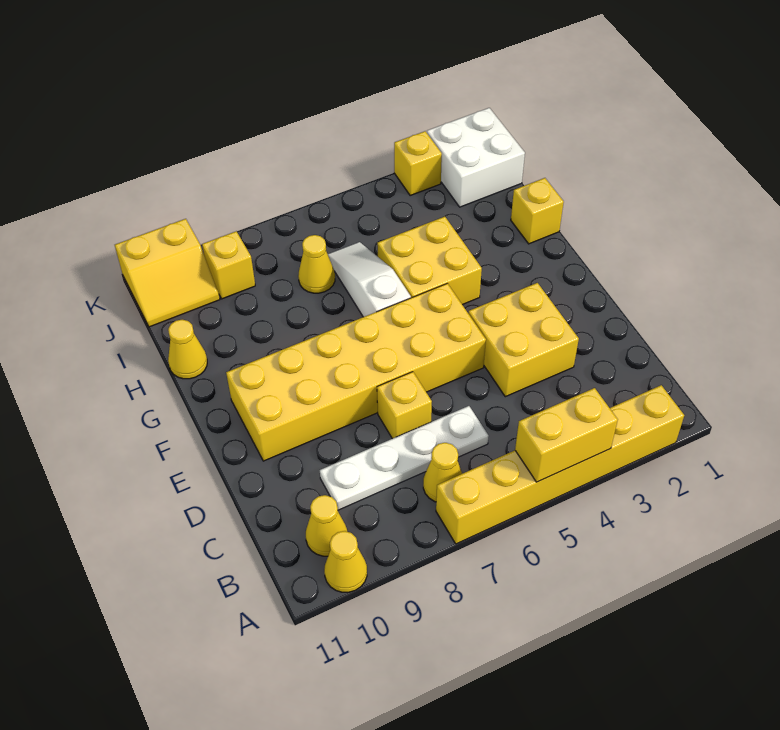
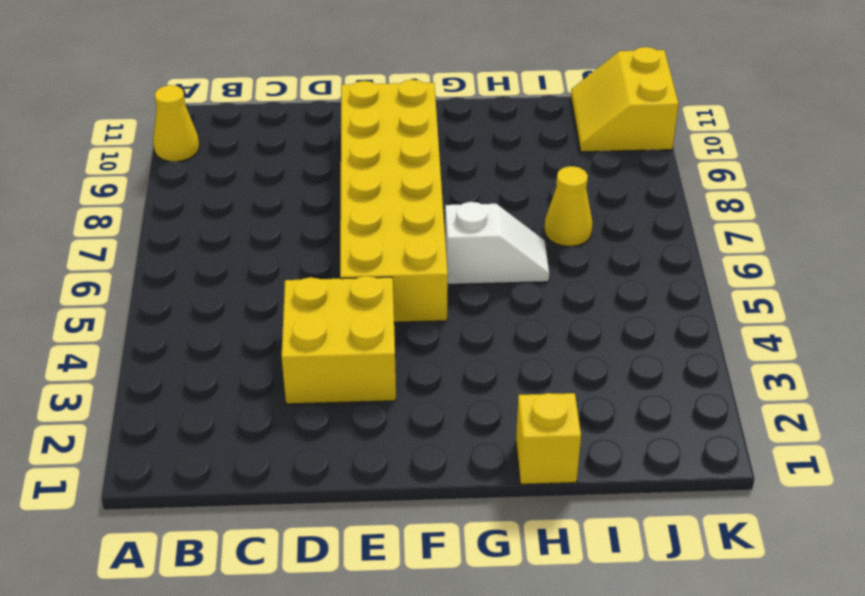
white 1x2 slope [445,202,549,284] -> white 1x3 slope [328,242,411,317]
none -> yellow 1x6 brick [436,385,684,544]
none -> yellow 1x1 cone [423,443,462,502]
none -> yellow 1x1 cone [306,495,347,556]

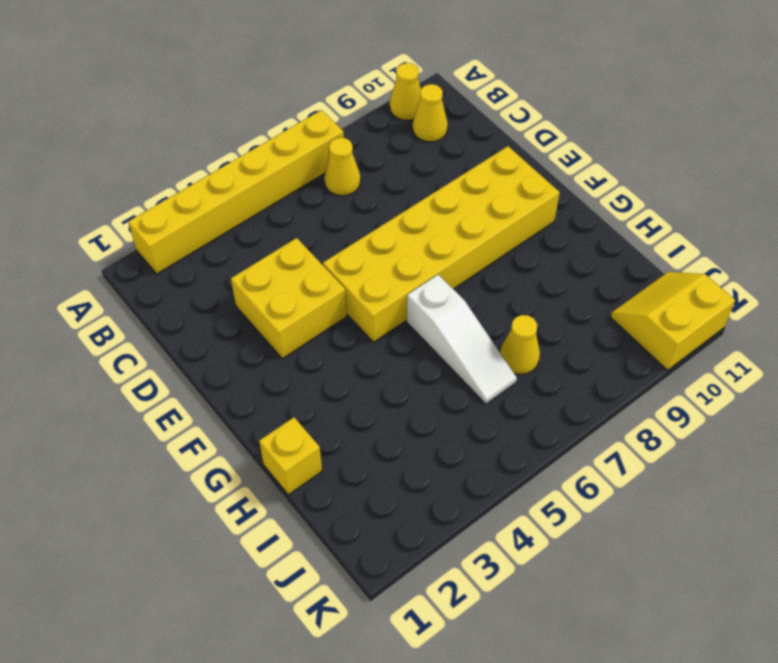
none -> white 1x4 plate [320,406,489,510]
none -> yellow 1x1 brick [377,372,432,439]
none -> yellow 2x2 brick [377,217,482,305]

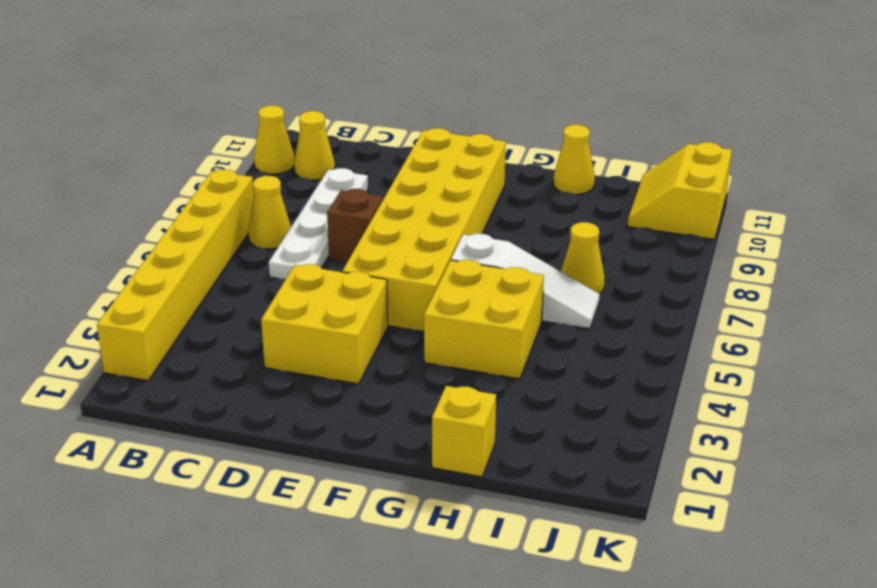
brown 1x1 brick [327,189,383,260] -> yellow 1x1 brick [377,372,432,439]
none -> white 2x2 brick [427,108,525,207]
none -> yellow 1x1 brick [202,231,255,299]
none -> yellow 1x1 brick [394,131,442,196]

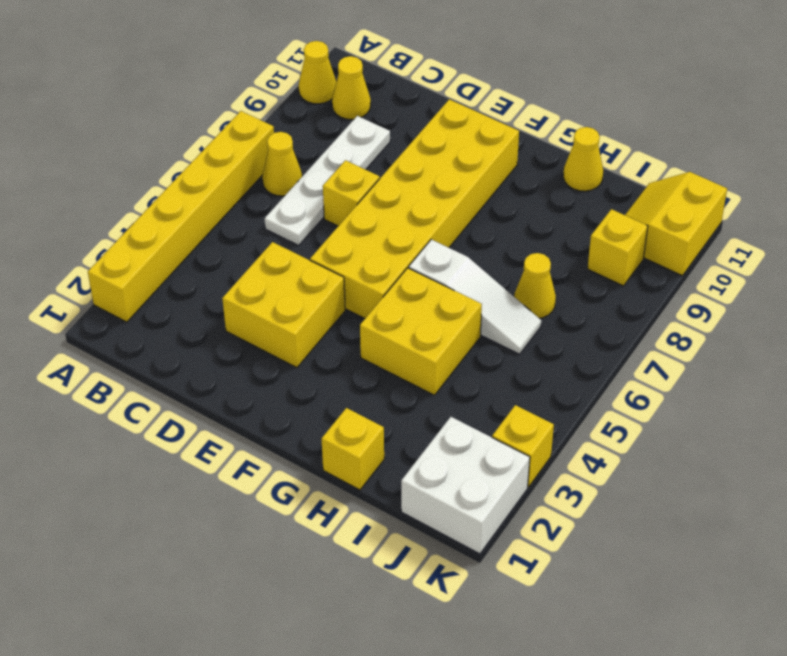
none -> yellow 1x2 brick [515,388,618,482]

